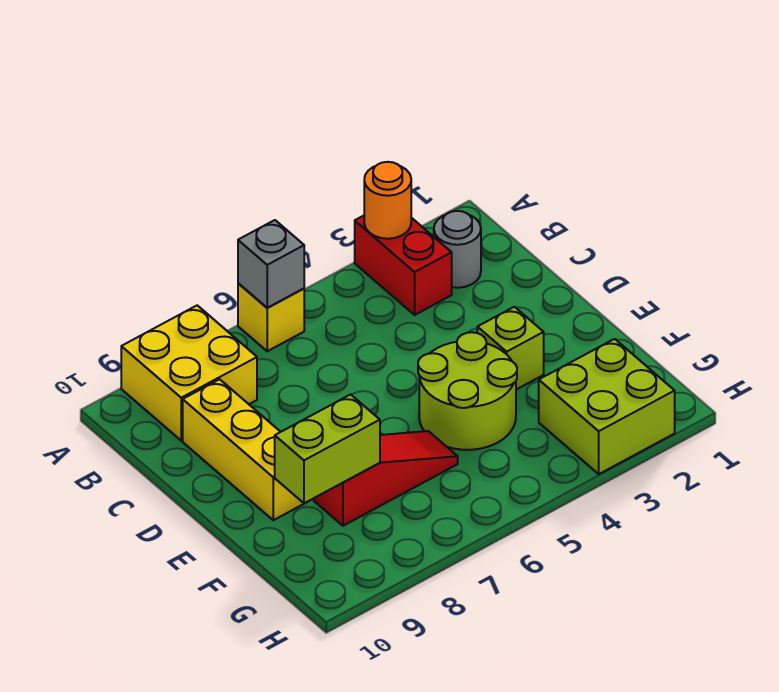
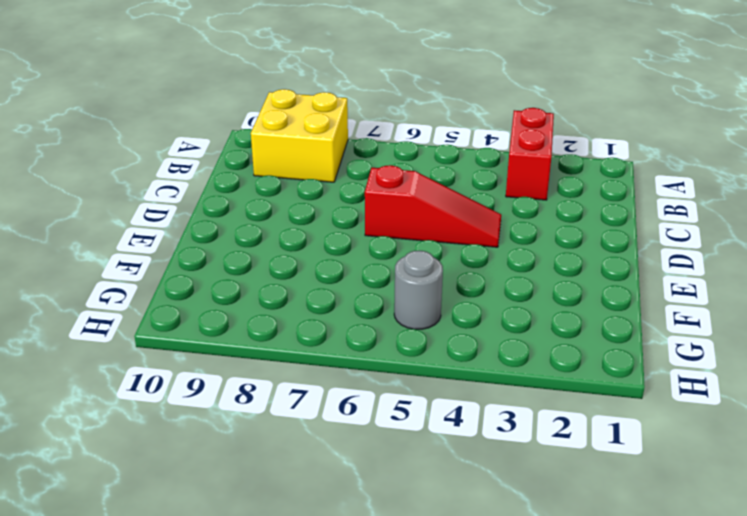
red 1x3 slope [365,165,501,247] -> red 1x3 slope moved to [314,431,458,526]
grey 1x1 round brick [394,251,443,329] -> grey 1x1 round brick moved to [434,211,481,288]
none -> yellow 1x1 brick [238,283,304,351]
none -> yellow 1x3 brick [183,379,309,520]
none -> lime 1x1 brick [477,307,544,390]

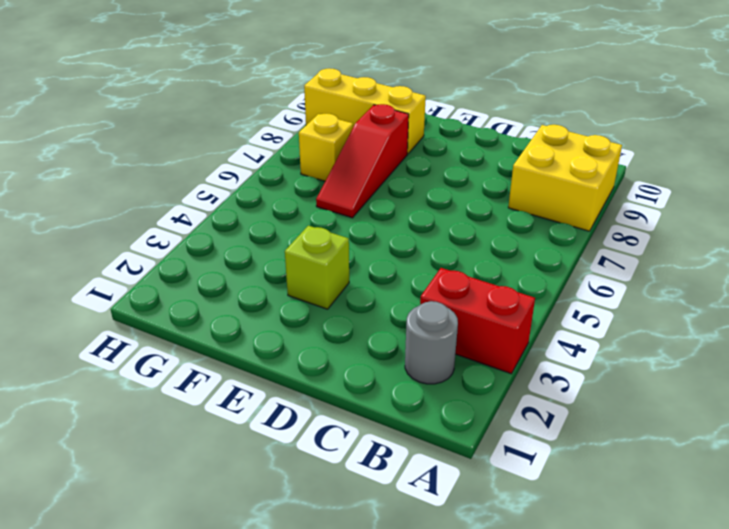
yellow 1x3 brick [304,68,426,154] -> yellow 1x3 brick moved to [183,379,309,520]
yellow 1x1 brick [299,114,353,181] -> yellow 1x1 brick moved to [238,283,304,351]
none -> lime 2x2 round brick [418,332,517,450]
none -> lime 2x2 brick [539,339,675,474]
none -> orange 1x1 round brick [364,162,411,239]

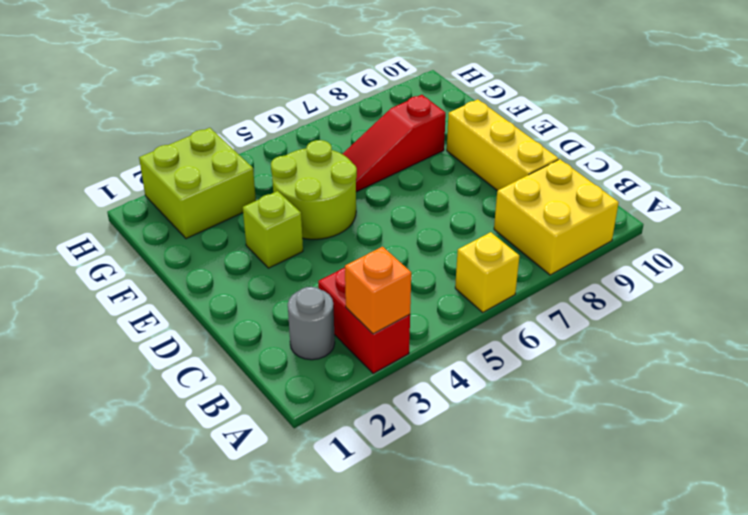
orange 1x1 brick [345,247,411,334] -> orange 1x1 round brick [364,162,411,239]
none -> grey 1x1 brick [238,220,304,308]
none -> lime 1x2 brick [275,394,380,503]

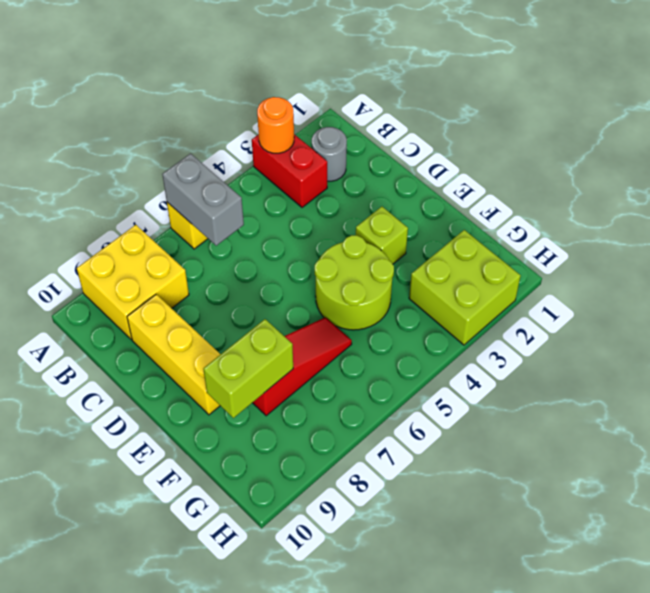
grey 1x2 brick [162,154,244,246] -> grey 1x1 brick [238,220,304,308]

